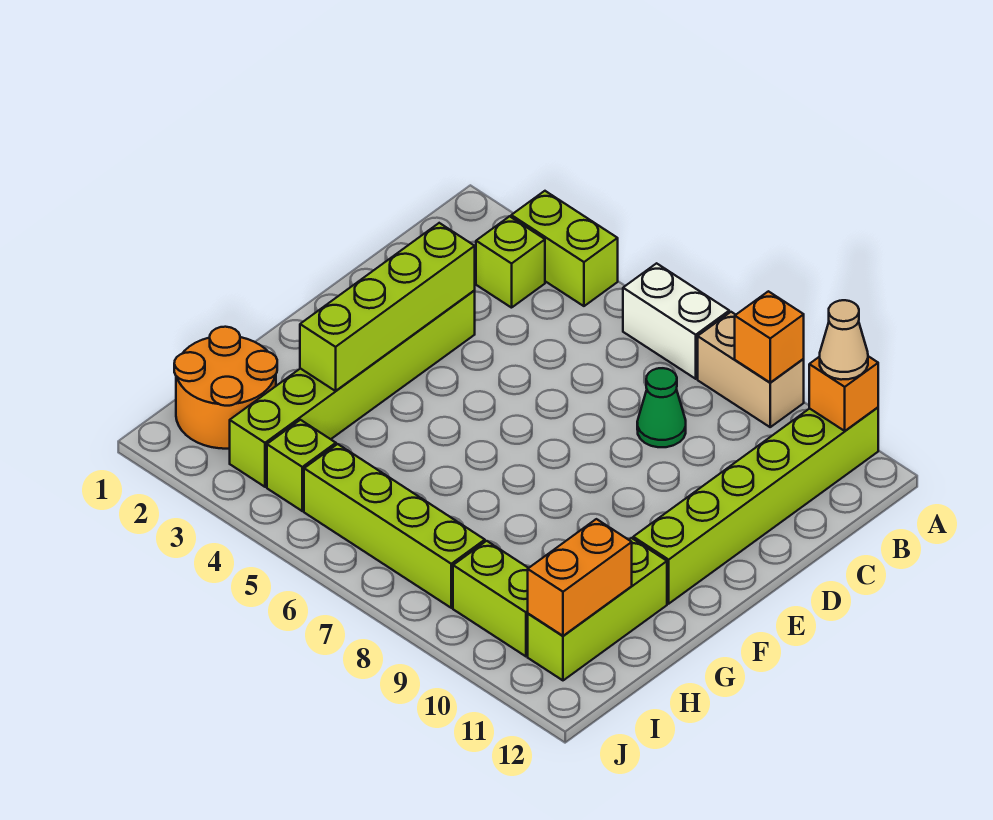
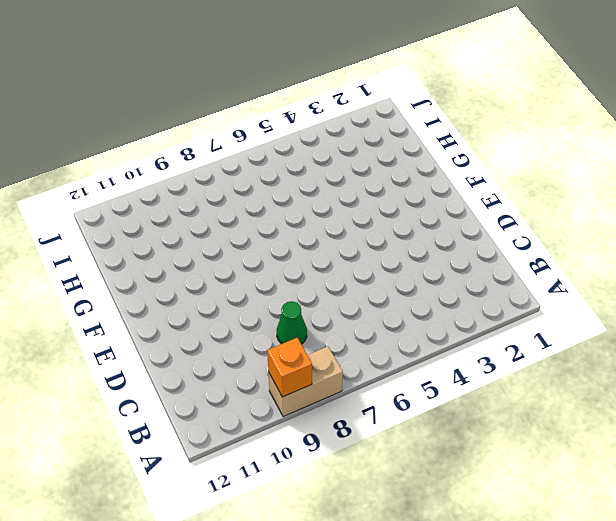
none -> lime 1x2 brick [511,191,618,306]
none -> white 1x2 brick [623,263,729,379]
none -> lime 1x6 brick [633,407,878,604]

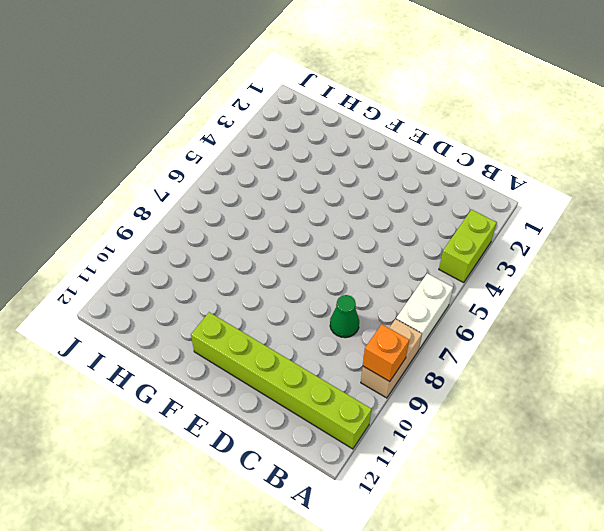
none -> lime 1x1 brick [476,216,545,308]
none -> lime 1x6 brick [230,290,475,487]
none -> lime 1x3 brick [528,538,667,680]

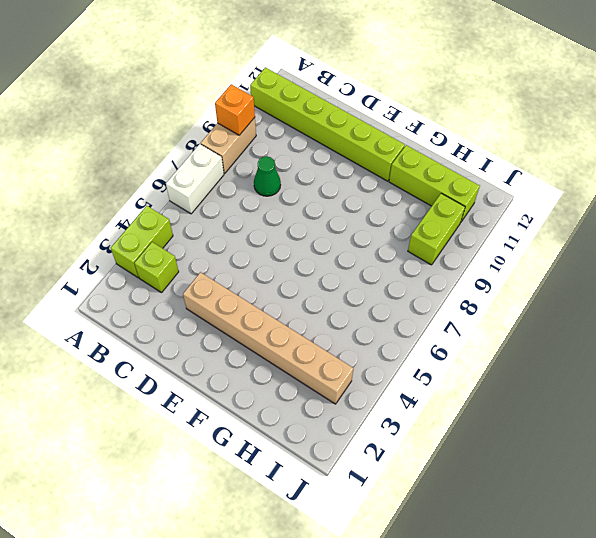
tan 1x6 brick [183,272,353,404] -> lime 1x6 brick [230,290,475,487]
none -> orange 2x2 round brick [174,327,277,449]
none -> lime 1x1 brick [267,420,336,511]
none -> lime 1x4 brick [304,444,485,608]

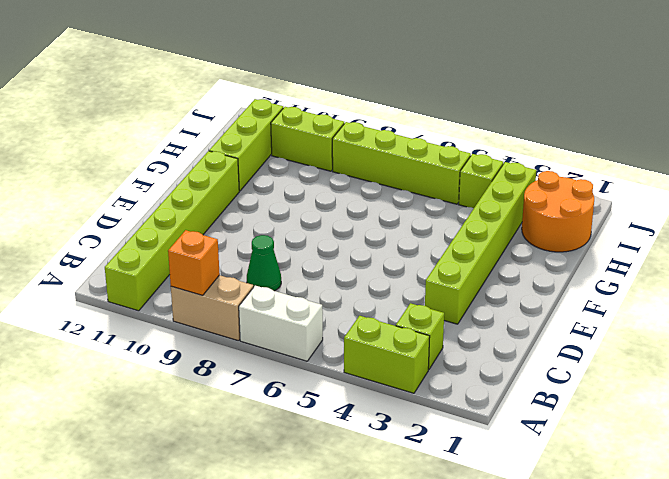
none -> orange 1x1 brick [809,356,878,431]
none -> lime 1x4 brick [300,223,475,391]
none -> orange 1x2 brick [528,519,632,636]

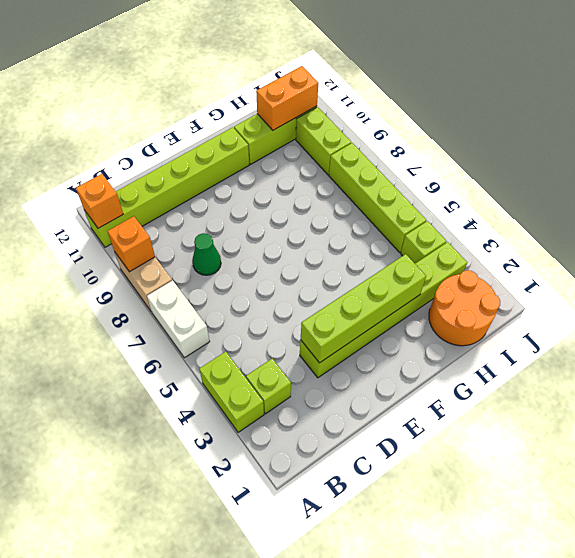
none -> tan 1x1 cone [820,300,868,380]

